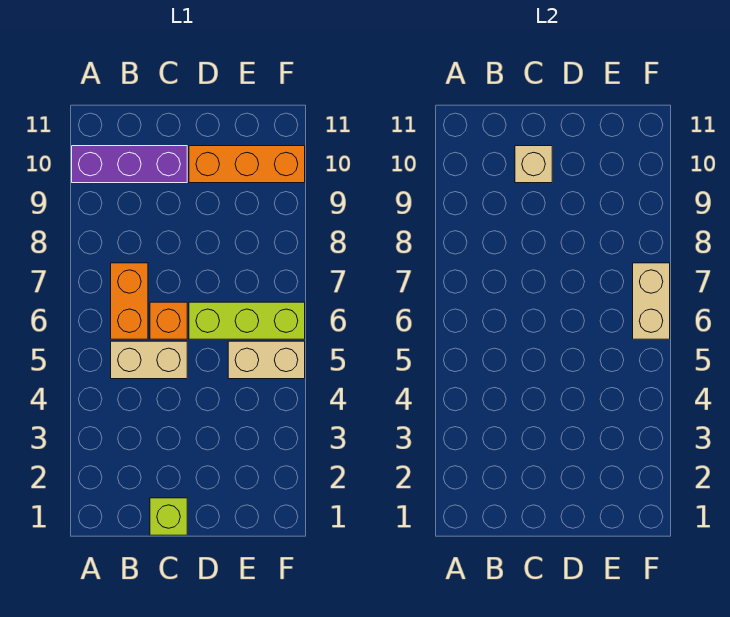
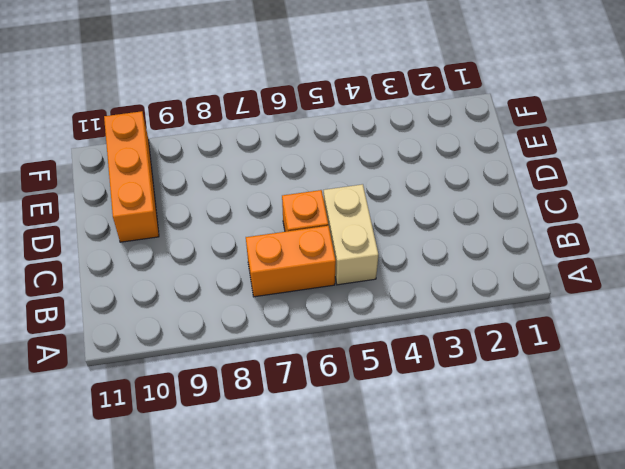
none -> purple 1x3 brick [72,146,187,183]
none -> lime 1x1 brick [150,498,187,535]

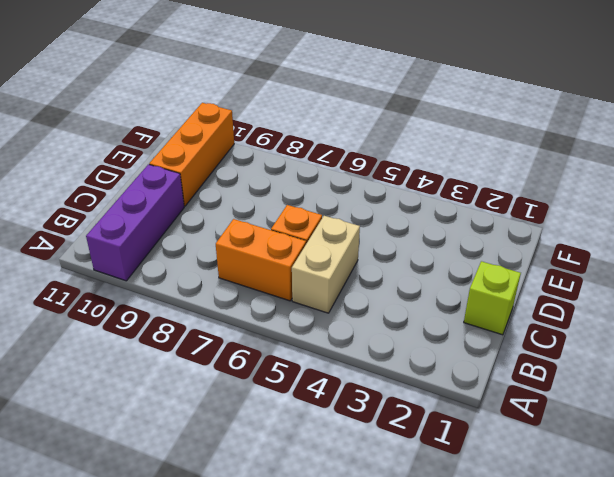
none -> lime 1x3 brick [189,302,305,339]
none -> tan 1x2 brick [228,341,305,379]

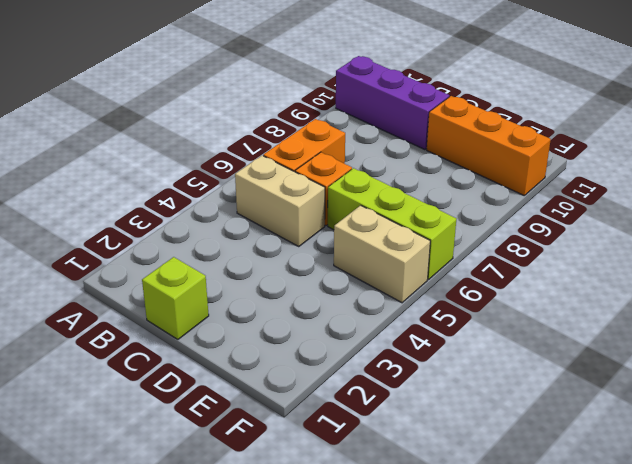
none -> tan 1x1 brick [515,146,552,183]
none -> tan 1x2 brick [633,263,670,339]

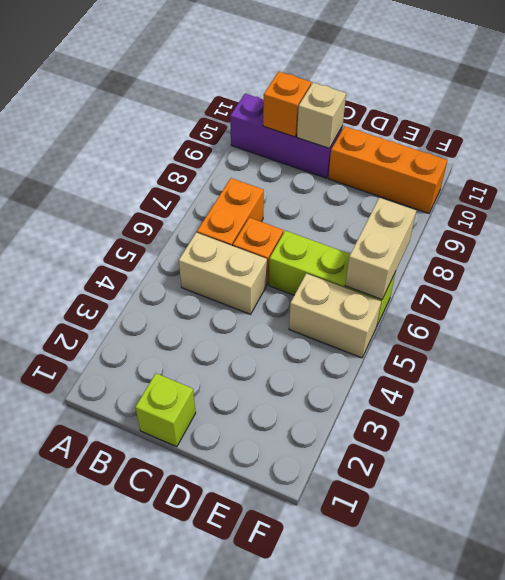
orange 1x1 brick [263,72,311,137] -> none

